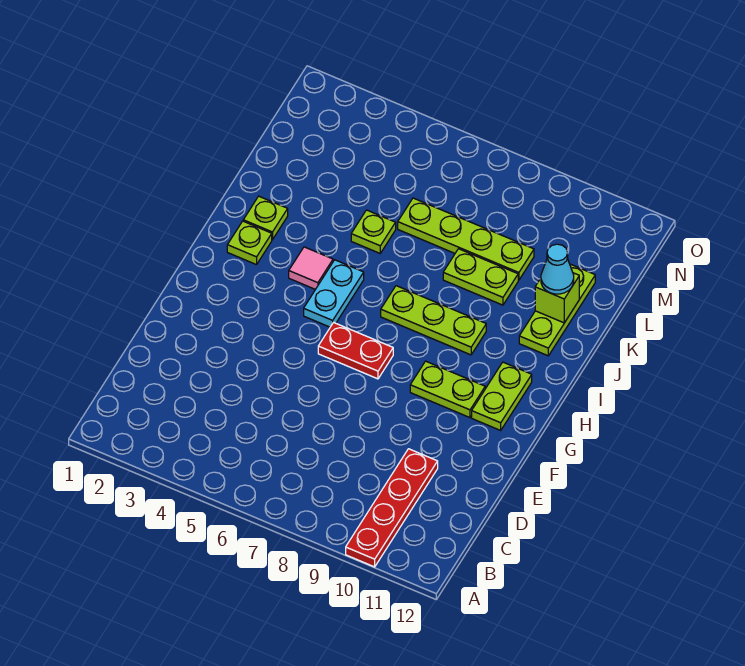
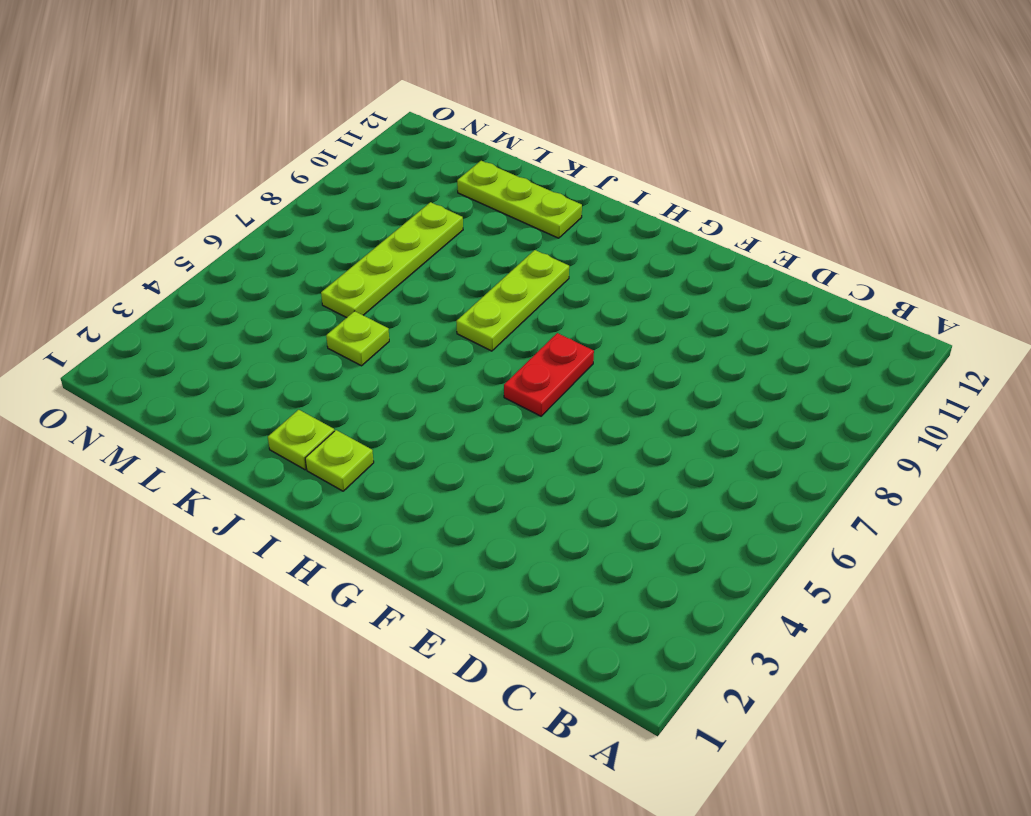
none -> red 1x4 plate [346,449,438,567]
none -> lime 1x2 plate [410,361,485,418]
none -> lime 1x2 plate [472,362,532,430]

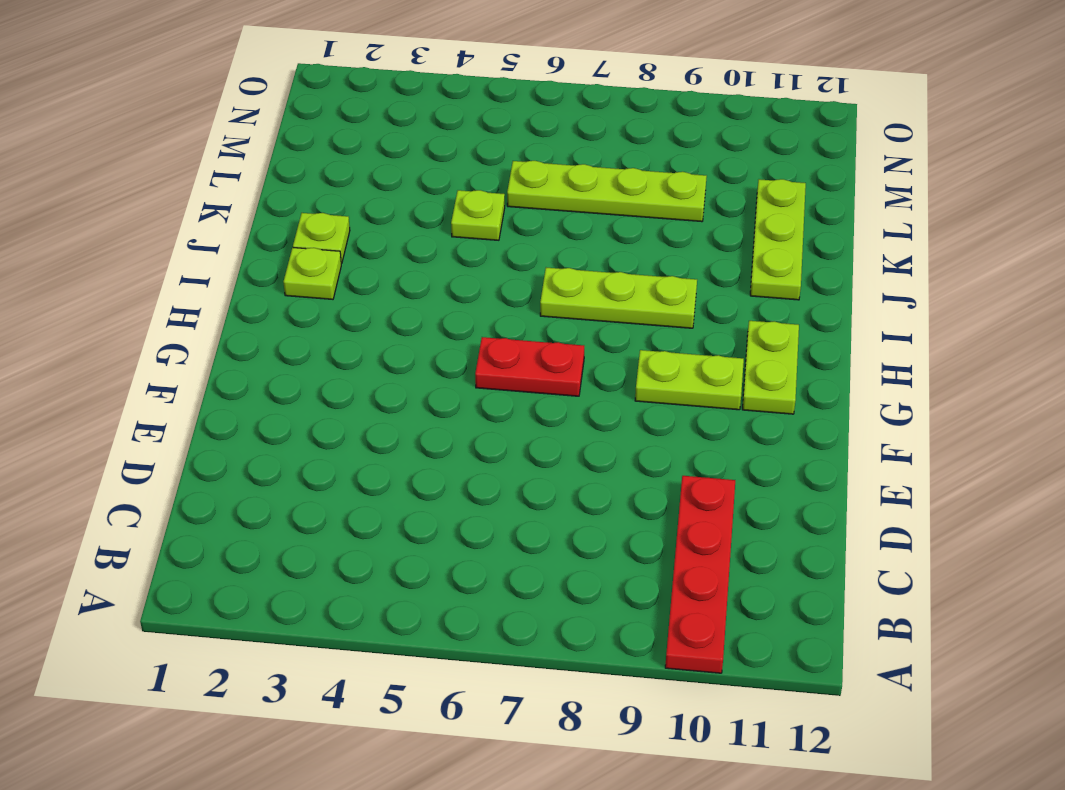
none -> cyan 1x2 plate [304,260,364,327]
none -> pink 1x1 tile [289,247,333,289]
none -> lime 1x2 plate [443,249,518,305]

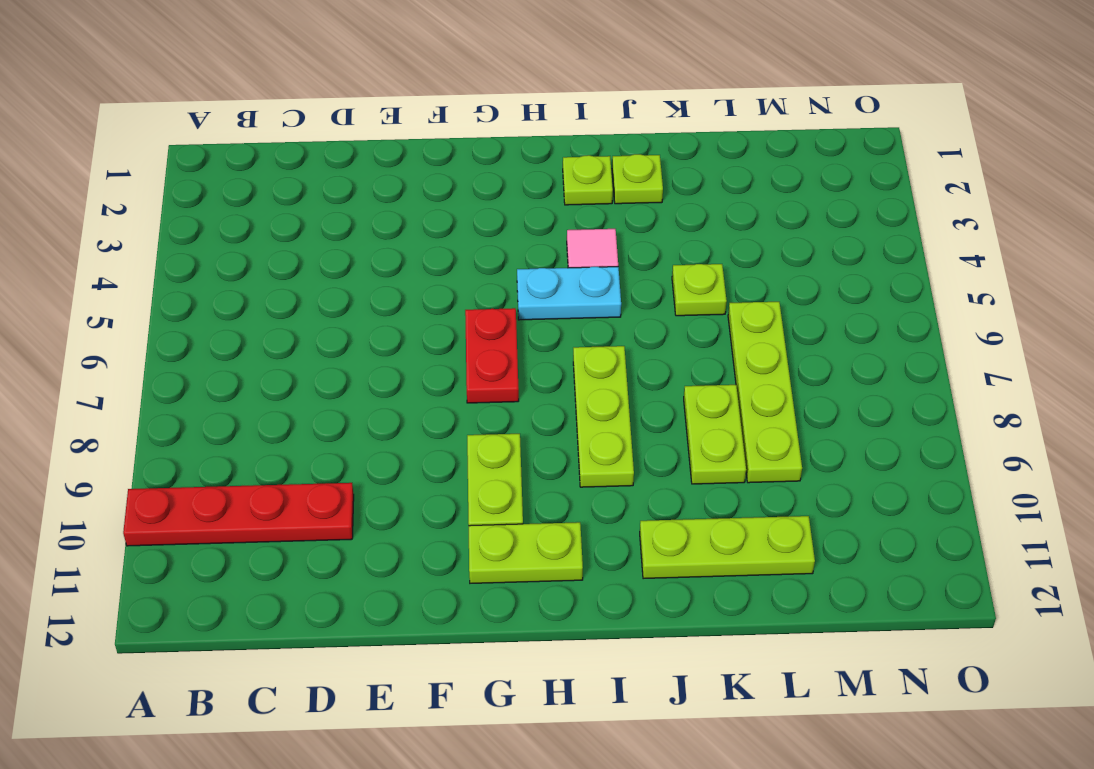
none -> lime 1x1 brick [535,273,579,323]
none -> cyan 1x1 cone [541,244,574,294]

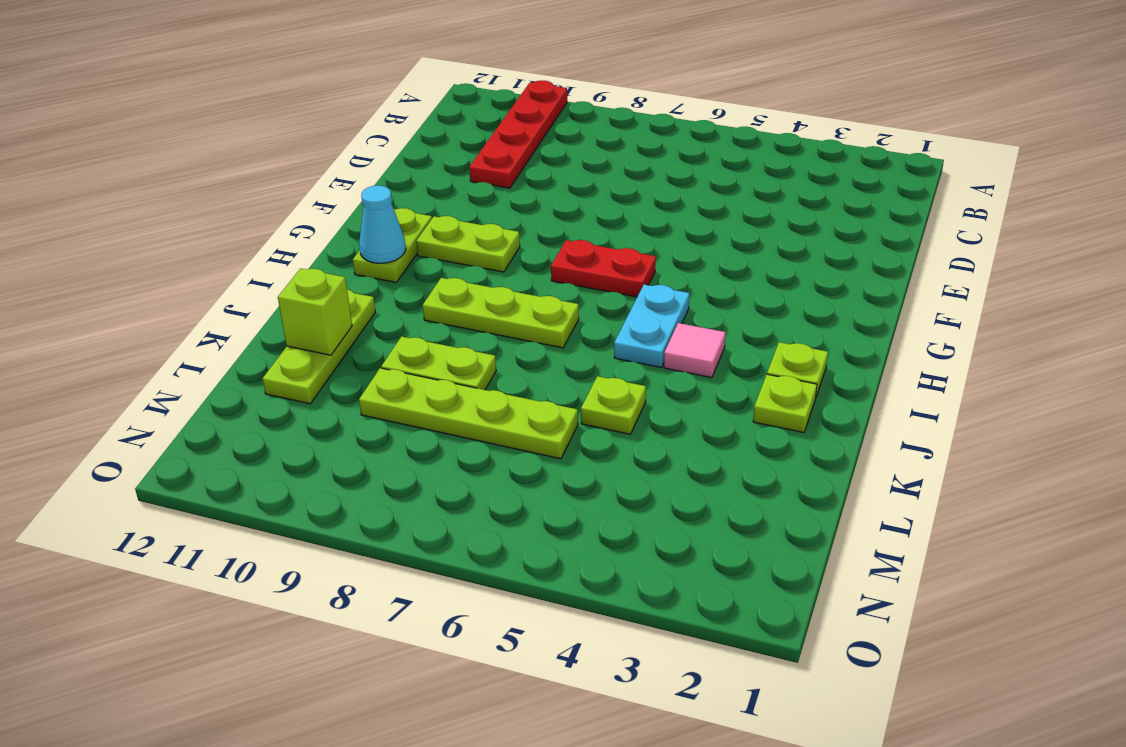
cyan 1x1 cone [359,185,406,263] -> cyan 1x1 cone moved to [541,244,574,294]

